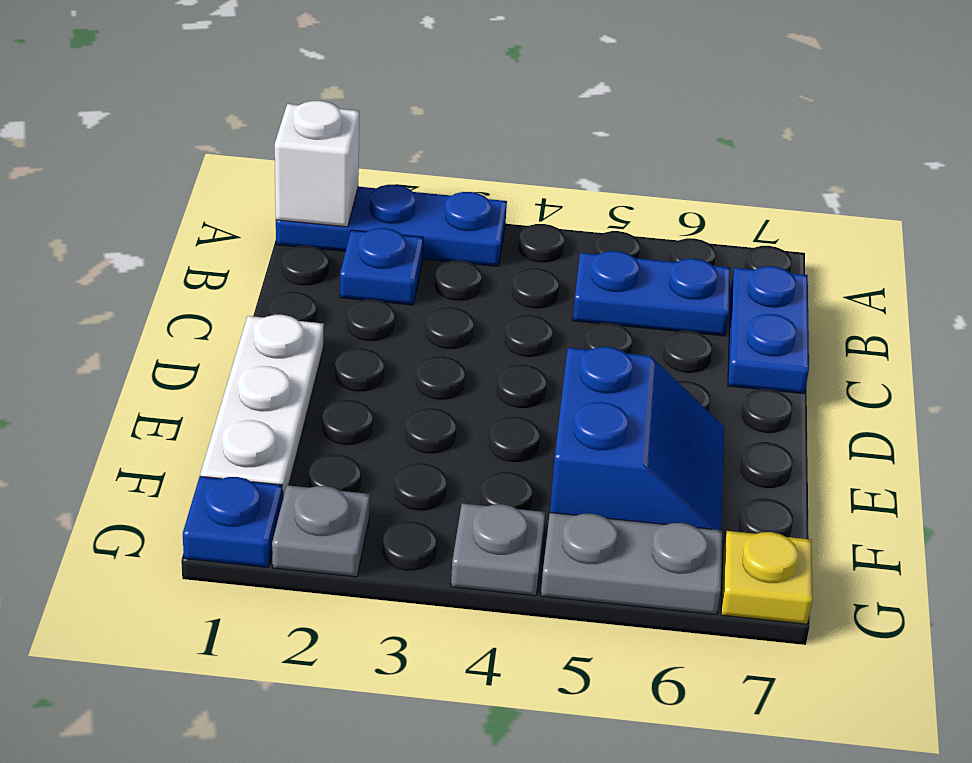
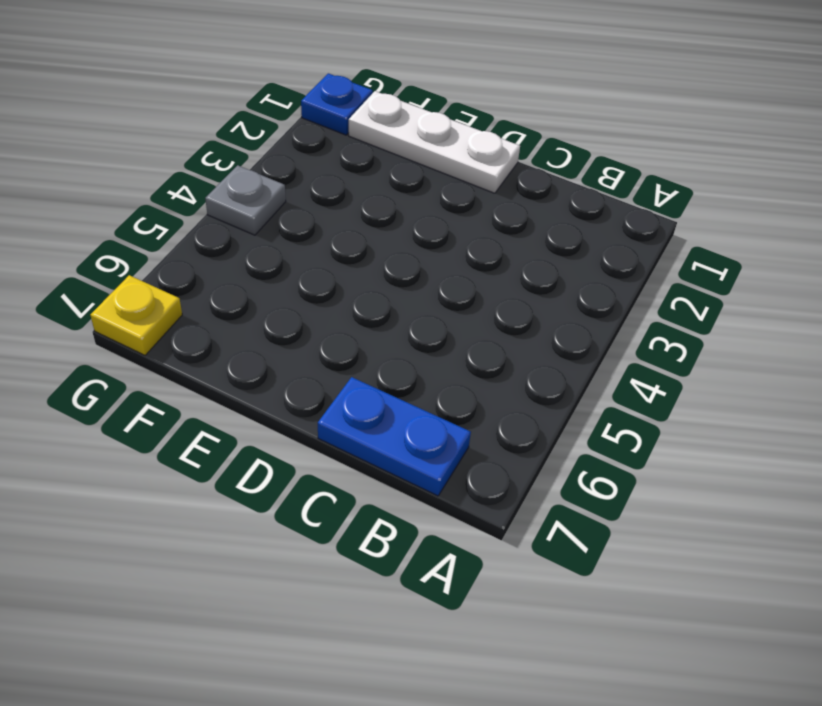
none -> blue 1x3 plate [276,185,507,266]
none -> blue 1x1 plate [340,228,423,305]
none -> blue 1x2 plate [573,251,730,336]

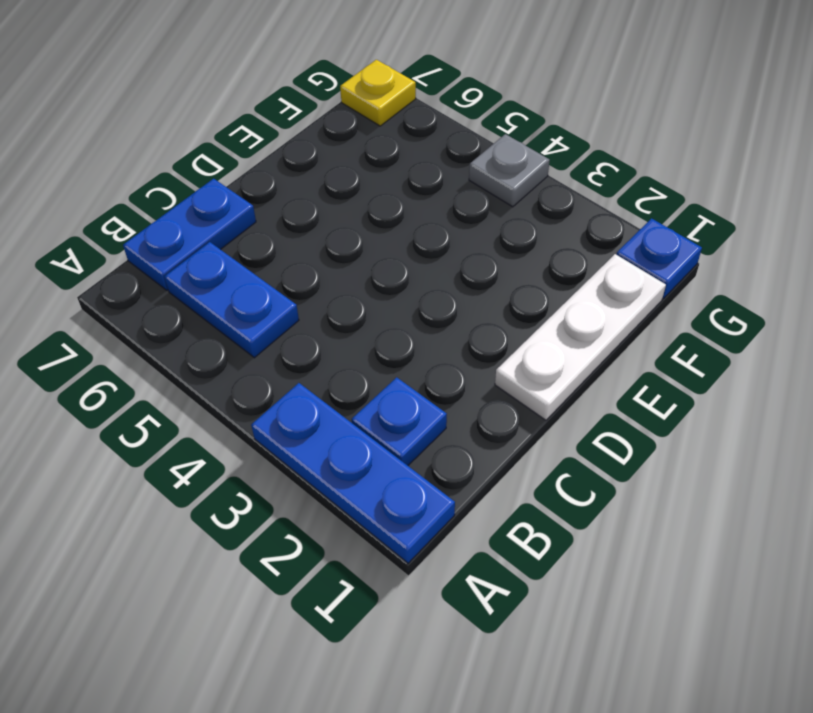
none -> blue 2x2 slope [550,347,724,530]
none -> grey 1x1 plate [272,485,370,577]
none -> grey 1x2 plate [541,513,722,615]

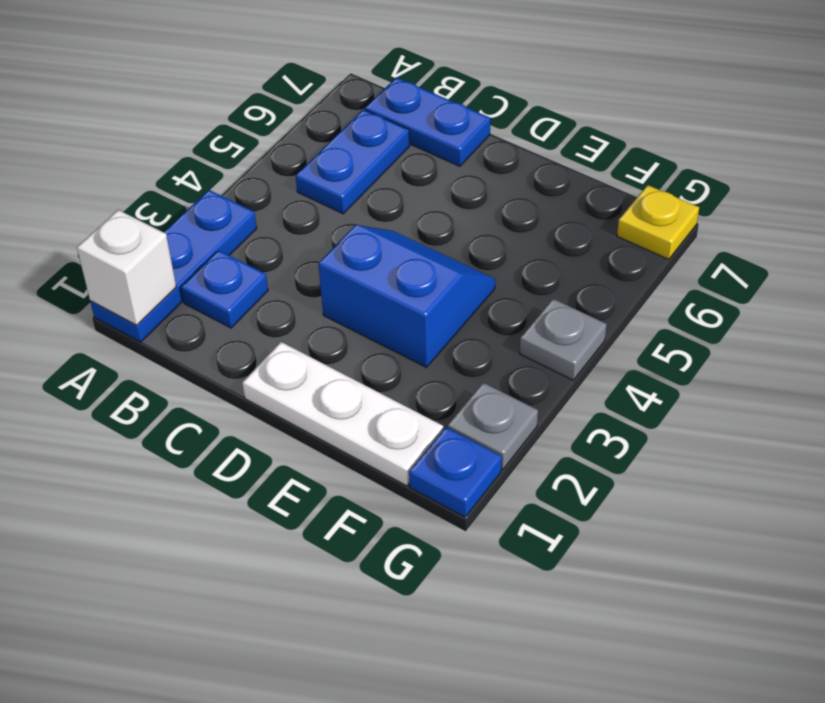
blue 2x2 slope [318,225,495,367] -> blue 2x2 slope moved to [550,347,724,530]
none -> grey 1x2 plate [541,513,722,615]

